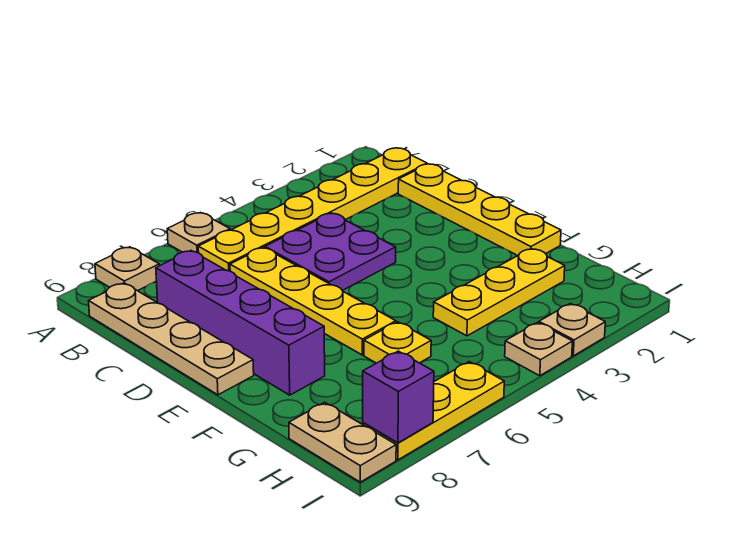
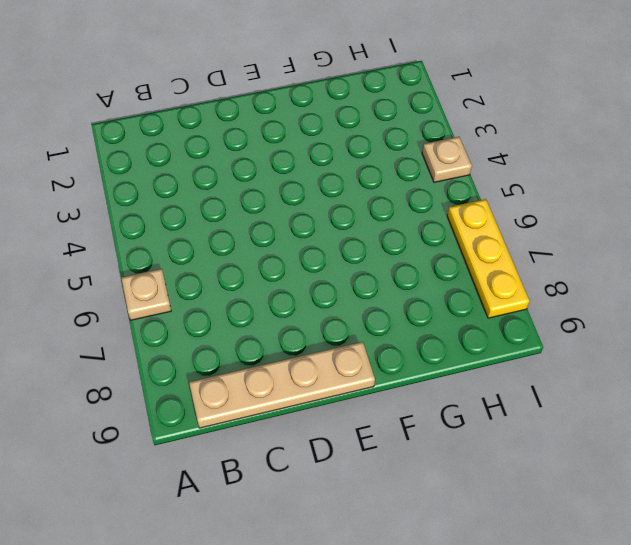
none -> tan 1x1 plate [95,247,159,291]
none -> yellow 1x6 plate [198,148,427,271]
none -> yellow 1x4 plate [398,164,561,256]

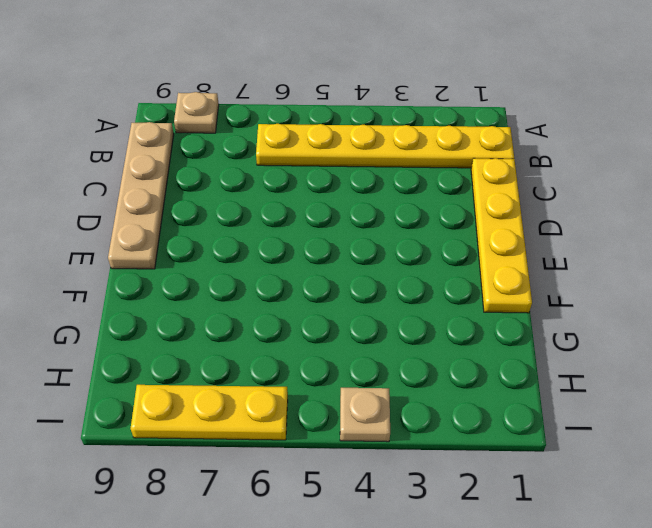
none -> tan 1x1 plate [167,213,230,253]
none -> purple 2x2 plate [265,213,396,291]
none -> yellow 1x4 plate [230,247,396,355]

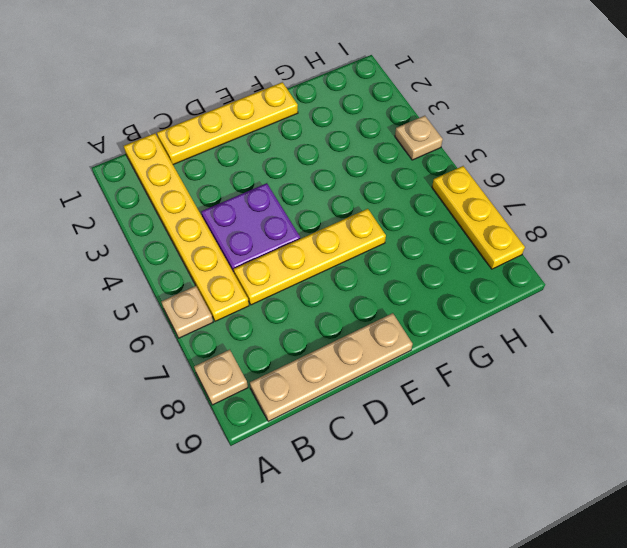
none -> purple 1x4 brick [156,251,325,395]
none -> yellow 1x3 plate [433,249,565,336]
none -> yellow 1x1 plate [364,322,431,363]

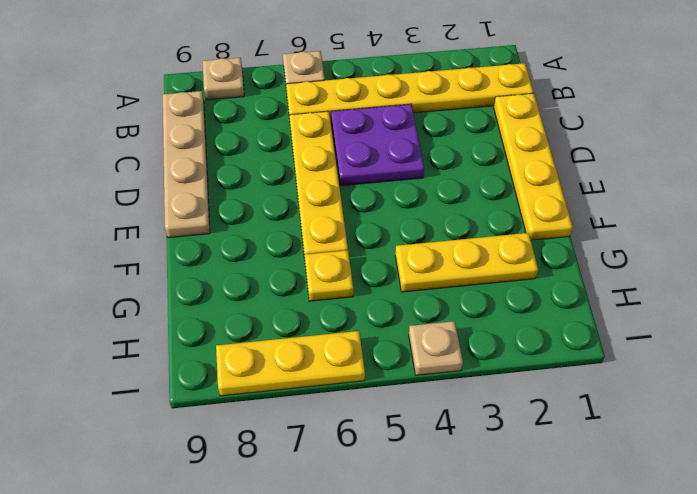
none -> purple 1x4 brick [156,251,325,395]
none -> tan 1x2 plate [289,402,396,482]
none -> tan 1x1 plate [539,303,605,356]

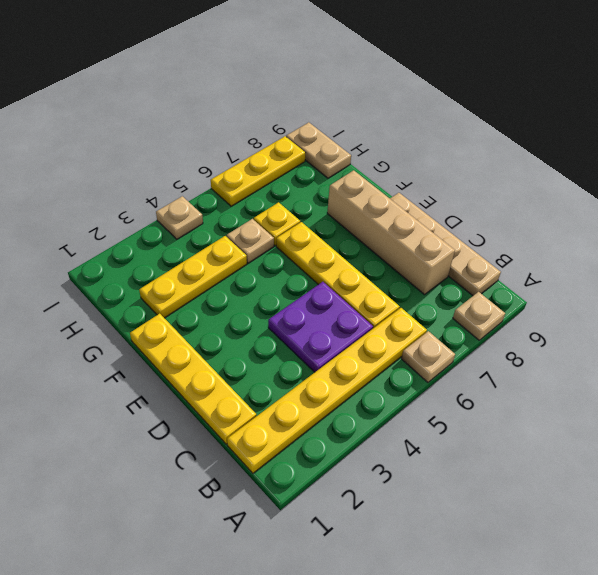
tan 1x4 brick [327,170,455,295] -> purple 1x4 brick [156,251,325,395]
tan 1x1 plate [227,219,274,263] -> tan 1x1 plate moved to [539,303,605,356]
none -> purple 1x1 brick [363,351,434,443]

